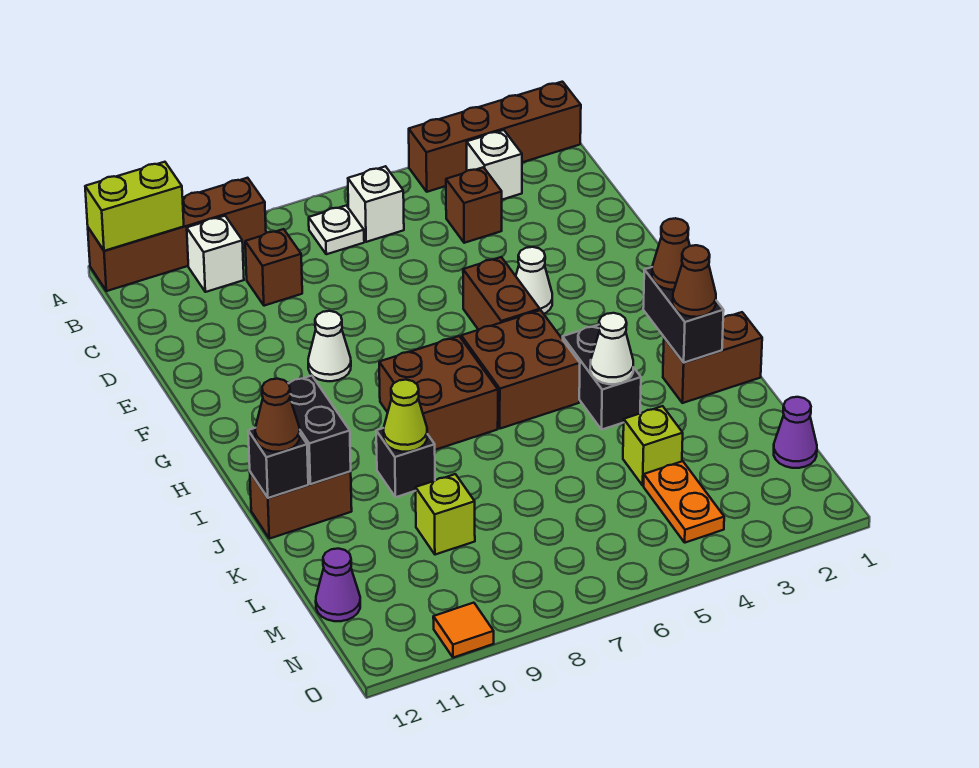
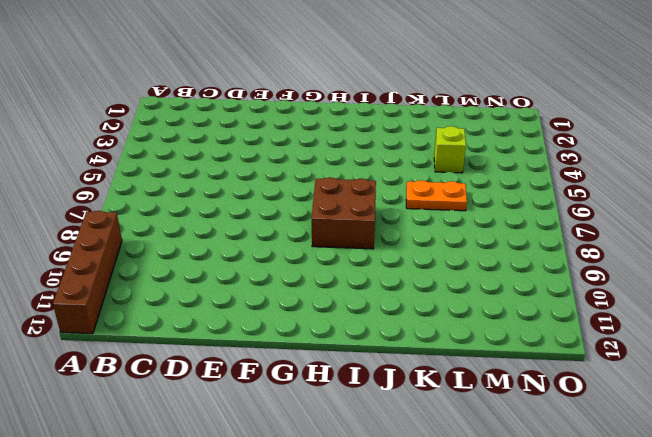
orange 1x2 plate [406,180,467,211] -> orange 1x2 plate moved to [644,461,724,543]
none -> brown 1x4 brick [409,82,581,192]
none -> white 1x1 brick [467,130,522,200]
none -> white 1x1 brick [348,166,404,242]
none -> white 1x1 plate [309,206,364,254]

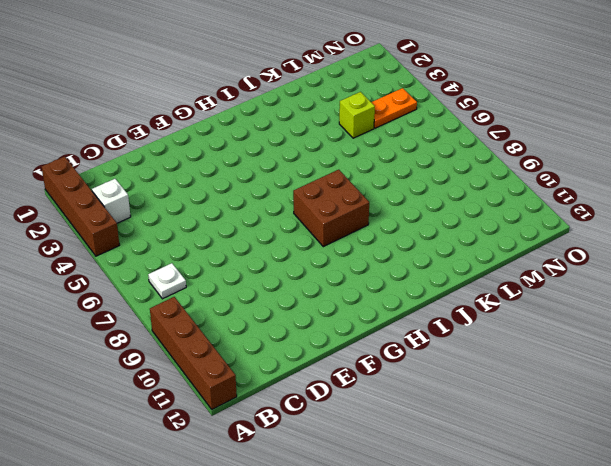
none -> white 1x1 brick [348,166,404,242]
none -> white 1x1 brick [187,216,244,292]
none -> brown 1x1 brick [446,167,502,243]
none -> brown 1x1 brick [245,229,302,306]

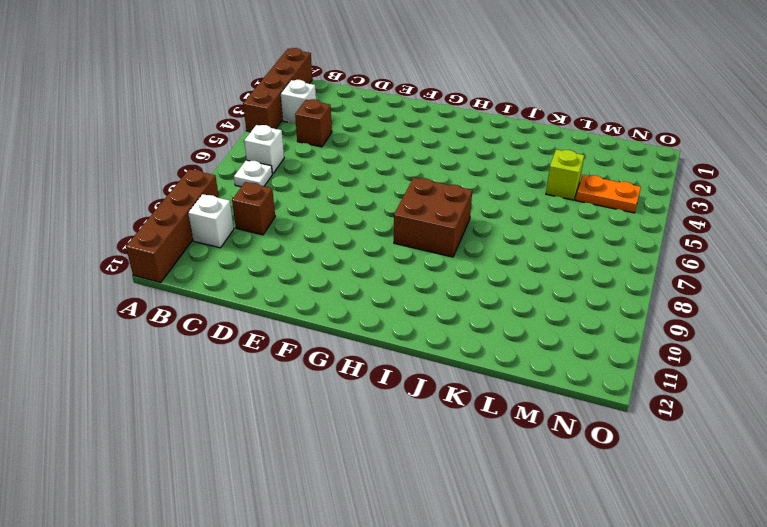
none -> white 1x1 cone [516,247,552,314]
none -> brown 1x2 brick [463,257,540,330]
none -> white 1x1 cone [308,311,351,381]
none -> brown 2x2 brick [461,310,580,429]

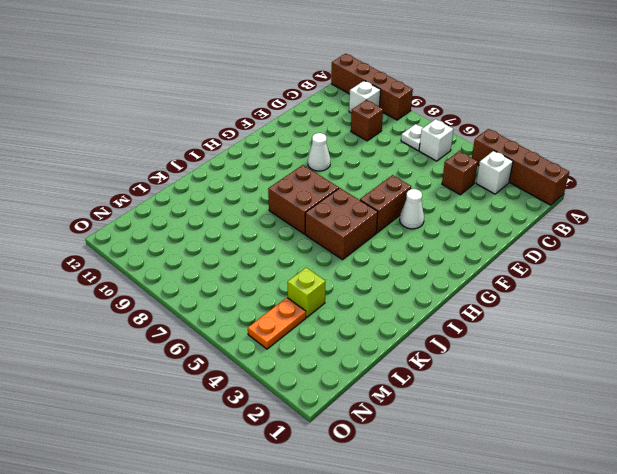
none -> black 1x2 brick [563,325,641,430]
none -> brown 1x2 brick [663,312,762,403]
none -> black 1x1 brick [376,428,435,497]
none -> brown 1x2 brick [250,471,352,539]

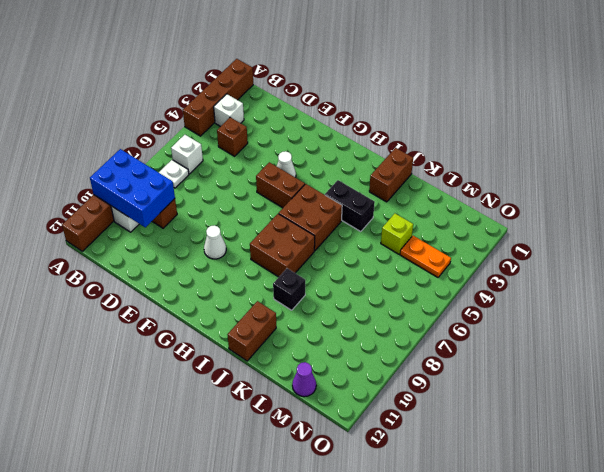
blue 2x3 brick [90,149,175,227] -> none
none -> lime 1x1 brick [416,474,475,555]
none -> purple 1x1 cone [774,397,817,468]
none -> orange 1x1 tile [433,603,494,658]
none -> lime 1x2 brick [85,162,184,251]

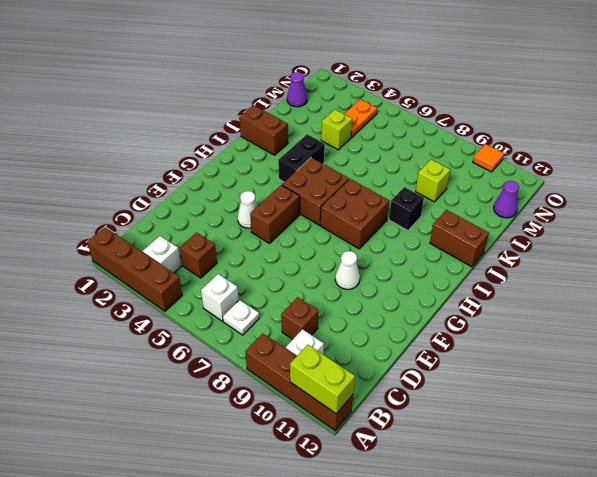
none -> black 1x2 brick [643,267,724,363]
none -> black 1x2 brick [288,376,351,484]
none -> white 1x1 cone [590,313,633,384]
none -> lime 1x1 cone [384,380,427,452]

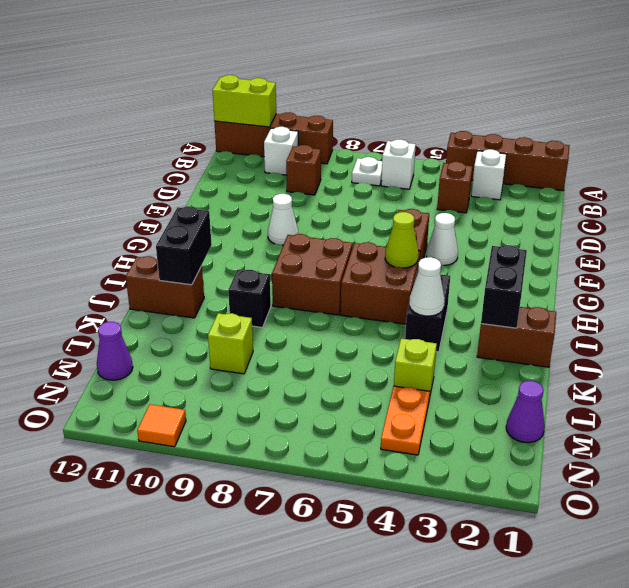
lime 1x1 cone [385,212,418,268] -> lime 1x1 cone moved to [384,380,427,452]
none -> black 1x1 brick [248,428,308,498]
none -> brown 1x1 cone [652,218,690,290]
none -> brown 1x1 cone [673,245,716,317]
none -> brown 1x1 cone [255,379,300,452]

